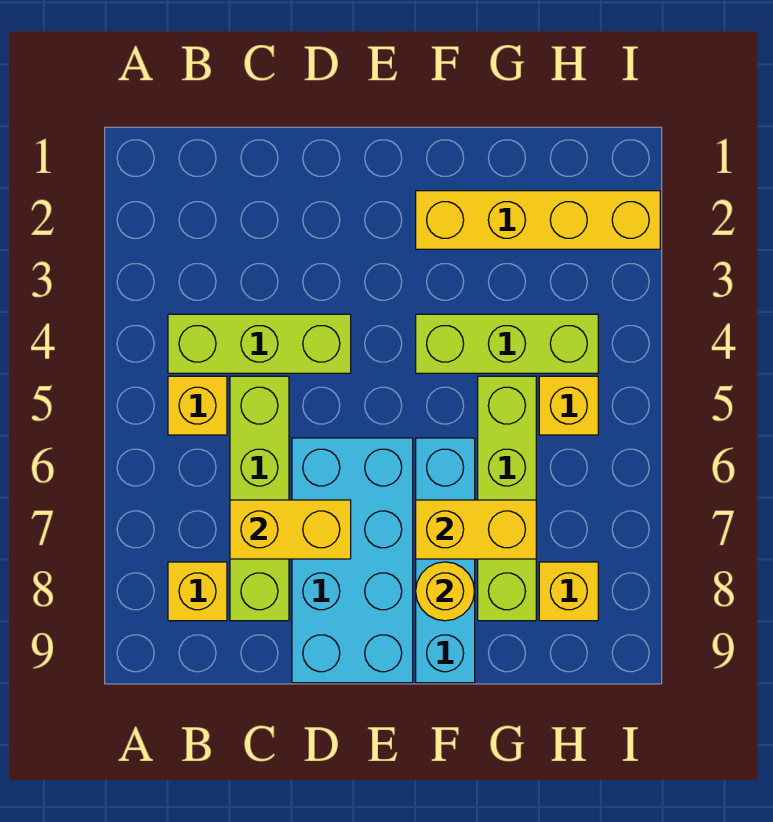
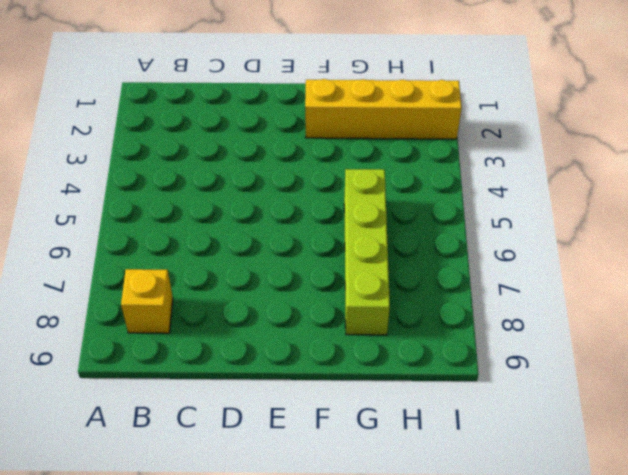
none -> lime 1x3 brick [168,314,351,373]
none -> yellow 1x1 brick [168,376,227,435]
none -> lime 1x4 brick [230,376,289,621]

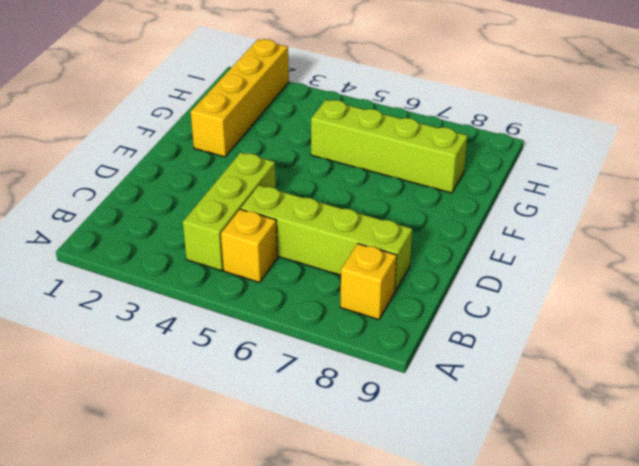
none -> cyan 2x4 brick [292,438,413,683]
none -> lime 1x3 brick [416,314,598,373]
none -> cyan 1x4 brick [416,438,475,683]

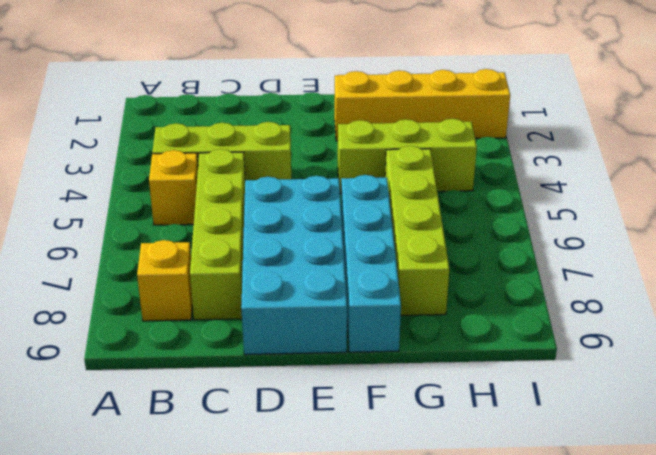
none -> yellow 1x1 brick [539,376,598,435]
none -> yellow 1x1 brick [539,562,598,621]
none -> yellow 1x2 brick [230,500,351,559]

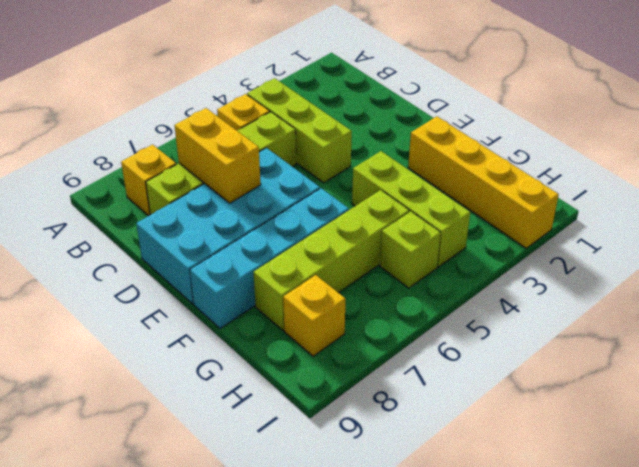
lime 1x1 brick [380,212,441,288] -> yellow 1x1 brick [539,376,598,435]
none -> yellow 1x2 brick [416,500,536,559]
none -> yellow 1x1 round brick [416,562,475,621]

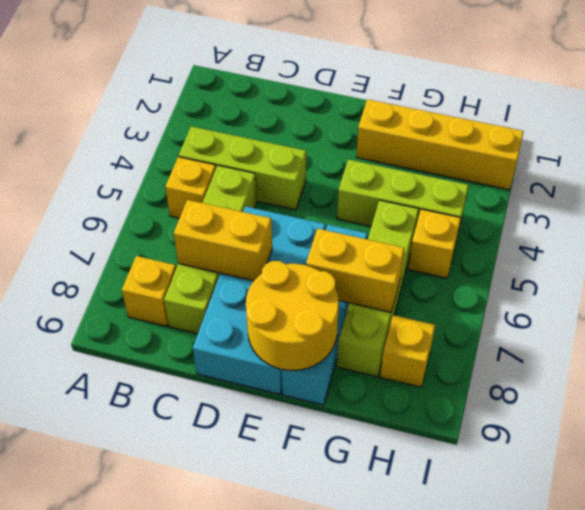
yellow 2x2 round brick [246,261,339,370] -> yellow 1x1 round brick [416,562,475,621]

